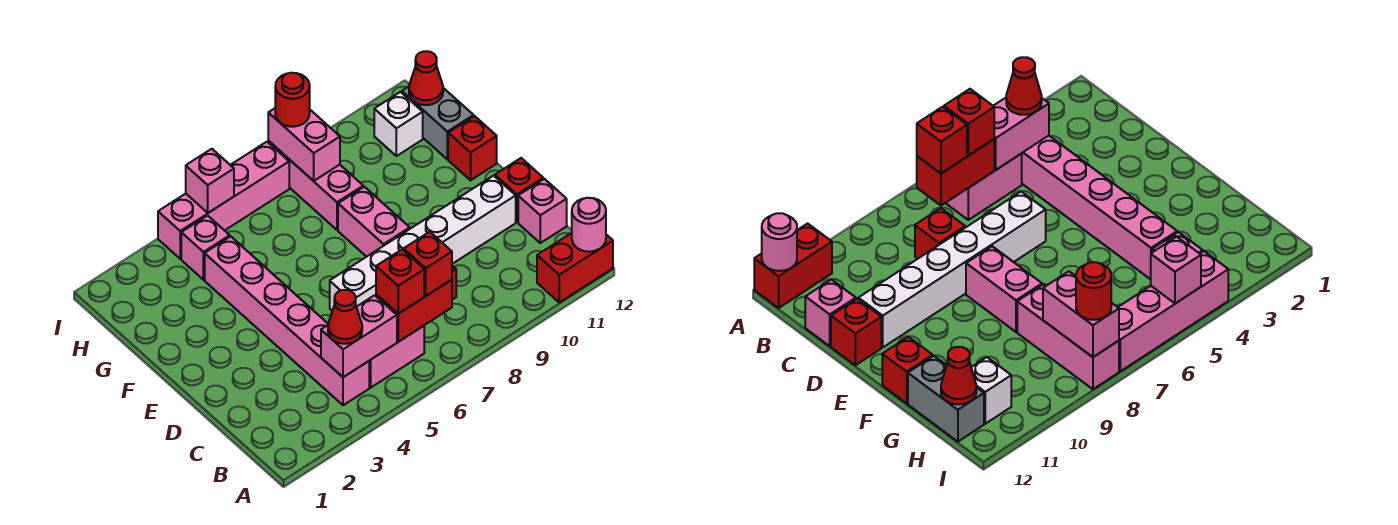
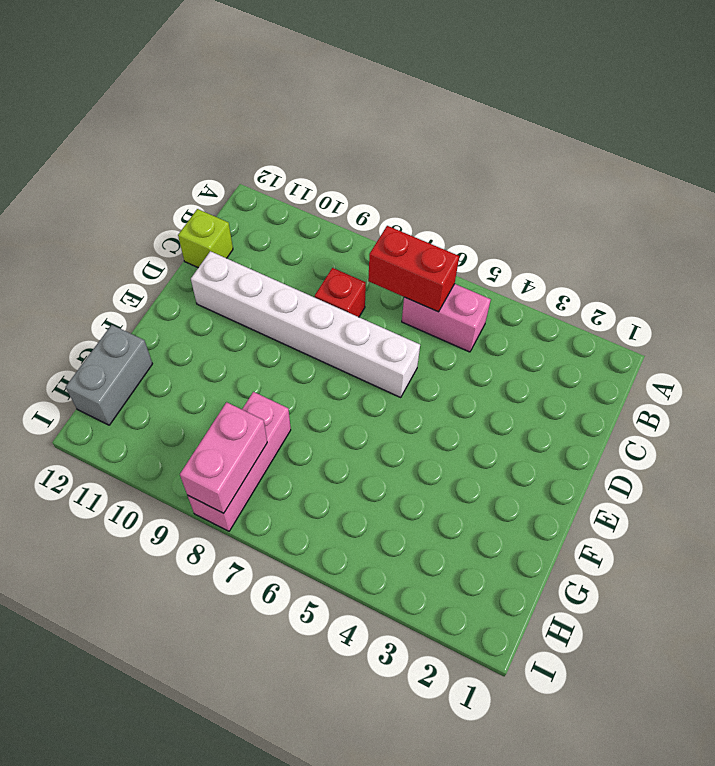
lime 1x1 brick [178,209,233,268] -> pink 1x1 brick [518,179,567,243]
none -> red 1x2 brick [537,233,613,303]
none -> pink 1x6 brick [205,236,369,405]
none -> red 1x1 brick [495,158,543,222]

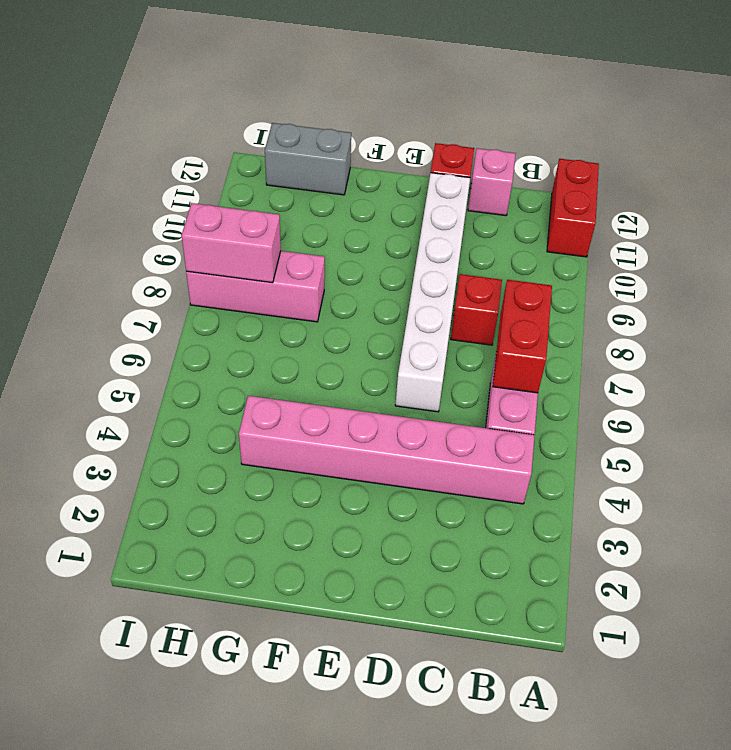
none -> pink 1x2 brick [338,187,410,257]
none -> red 1x1 brick [448,116,497,180]
none -> pink 1x1 brick [181,216,230,280]

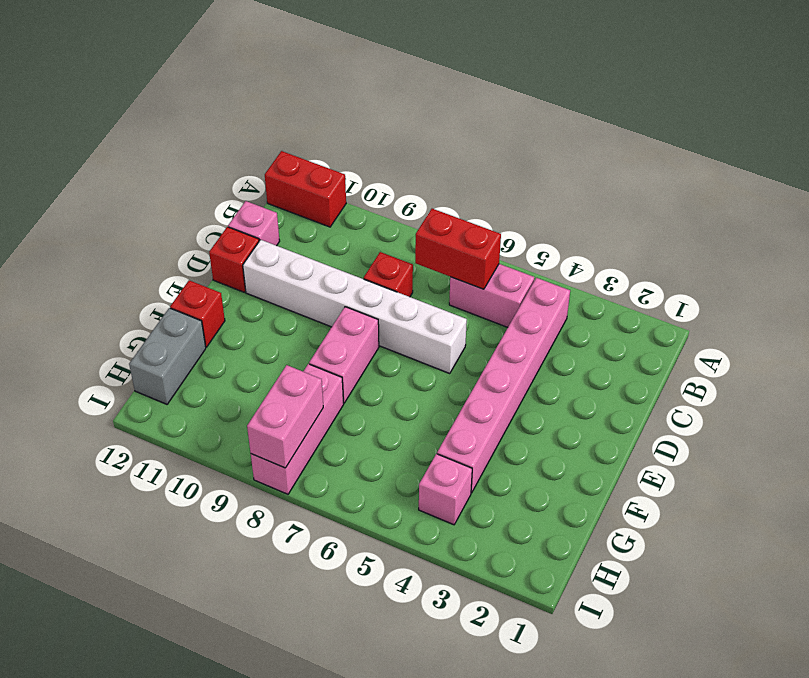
none -> white 1x1 brick [374,92,423,156]
none -> pink 1x4 brick [158,142,289,259]
none -> pink 1x1 round brick [572,198,606,252]

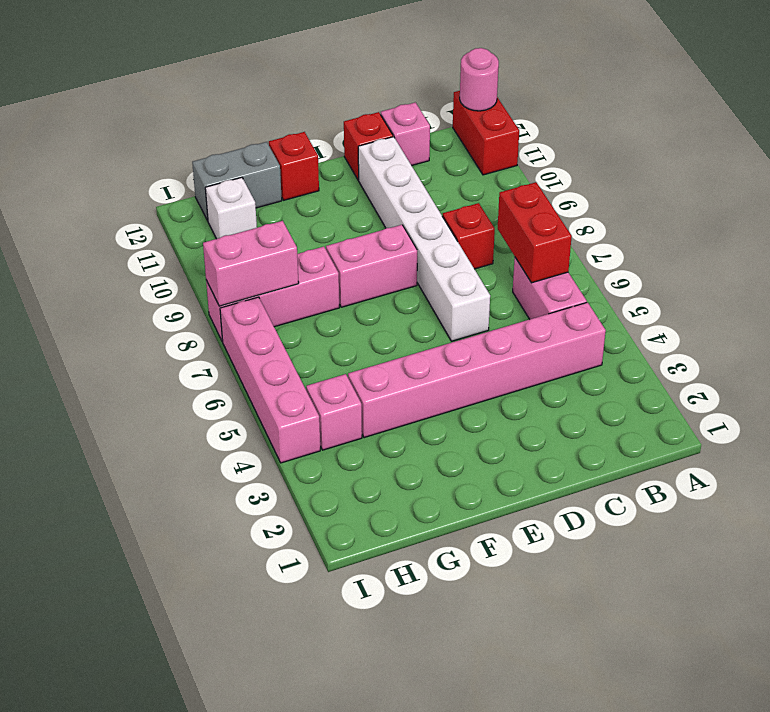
none -> pink 1x2 brick [321,295,397,377]
none -> red 1x1 cone [409,51,443,105]
none -> pink 1x1 brick [186,149,234,213]

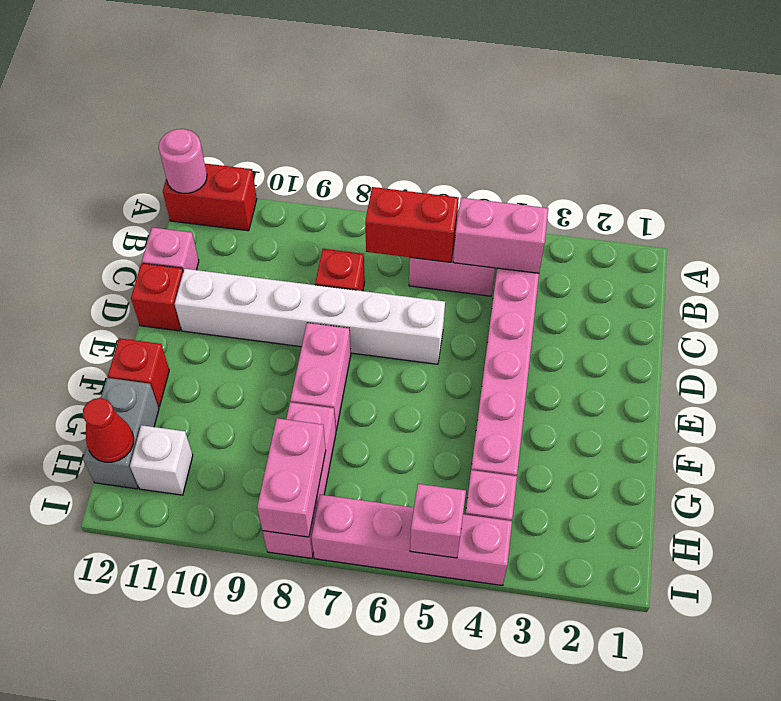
none -> red 1x1 cone [328,290,362,344]
none -> red 1x1 brick [376,249,424,314]
none -> red 1x1 brick [404,232,452,296]

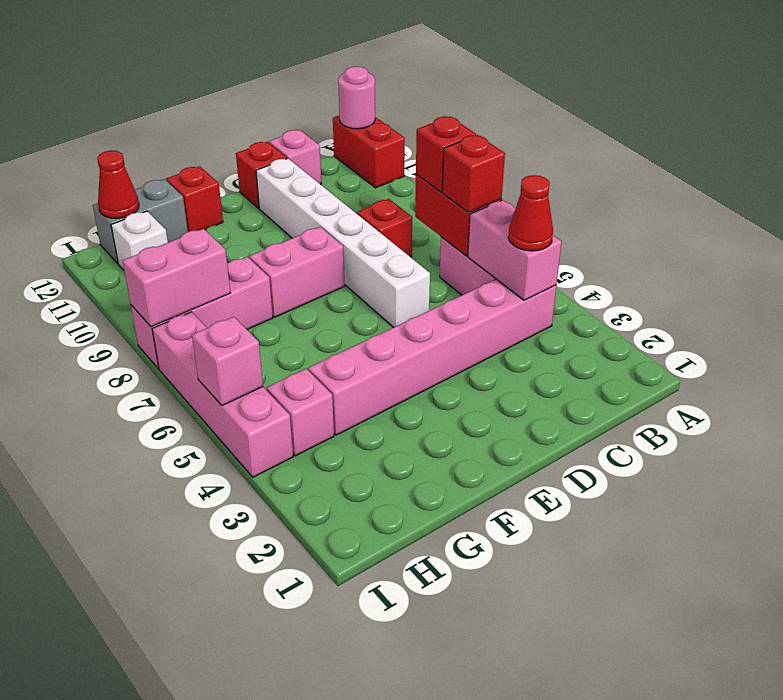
none -> red 1x1 round brick [275,73,310,127]

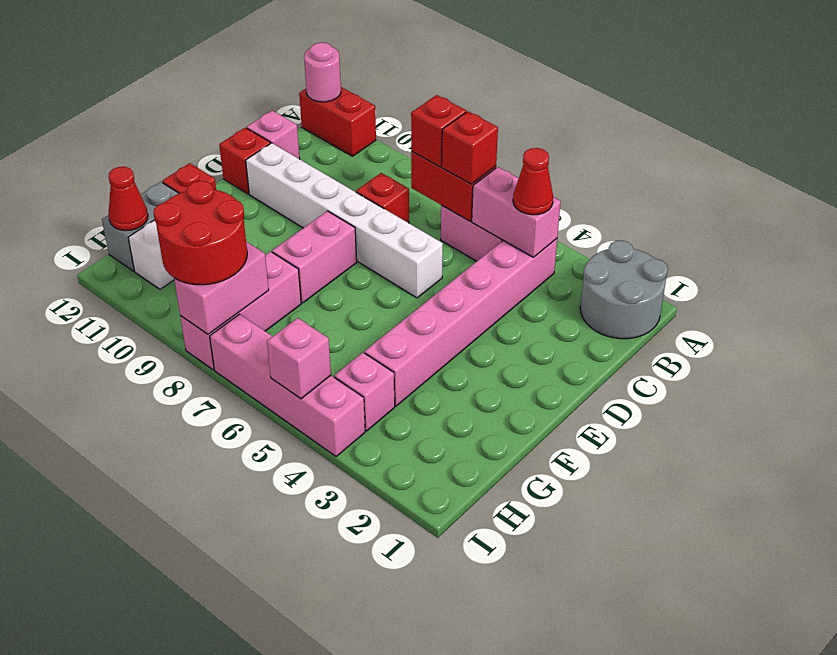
grey 2x2 round brick [580,241,668,339] -> none
red 2x2 round brick [154,181,247,285] -> red 1x1 round brick [275,73,310,127]

